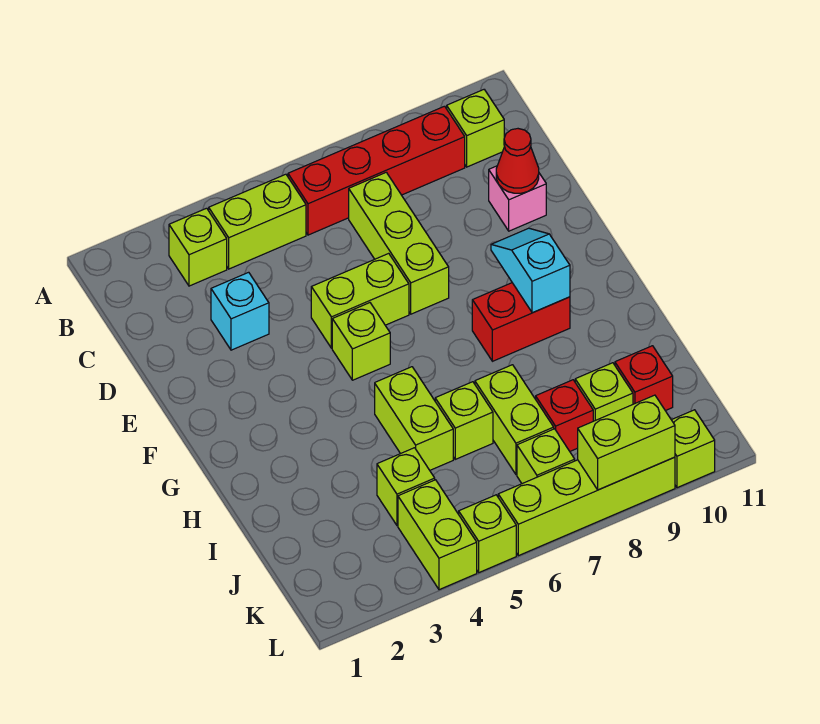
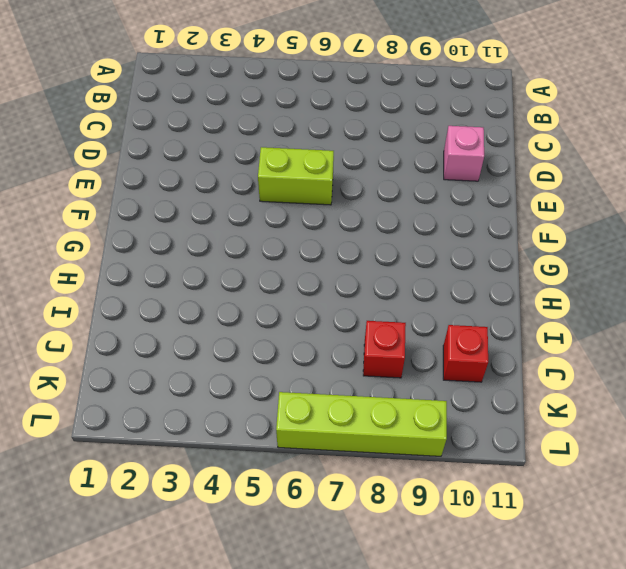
none -> lime 1x1 brick [169,208,227,286]
none -> lime 1x2 brick [209,174,306,269]
none -> red 1x4 brick [288,106,465,235]

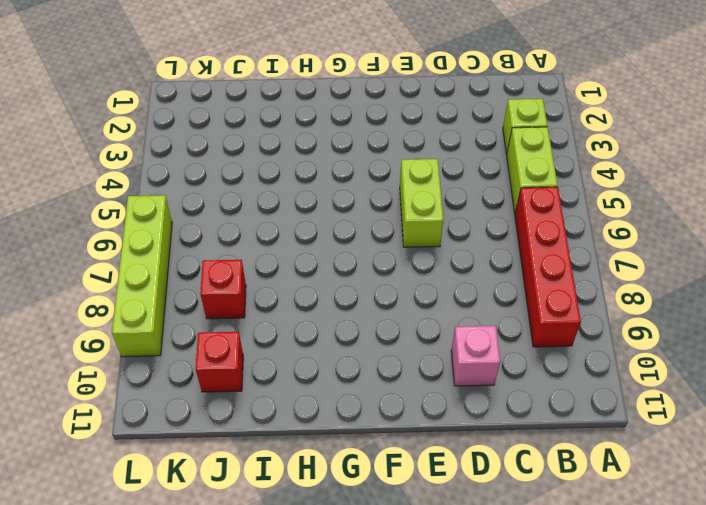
none -> lime 1x1 brick [447,90,504,167]
none -> lime 1x3 brick [349,172,449,314]
none -> cyan 1x1 brick [211,272,269,350]

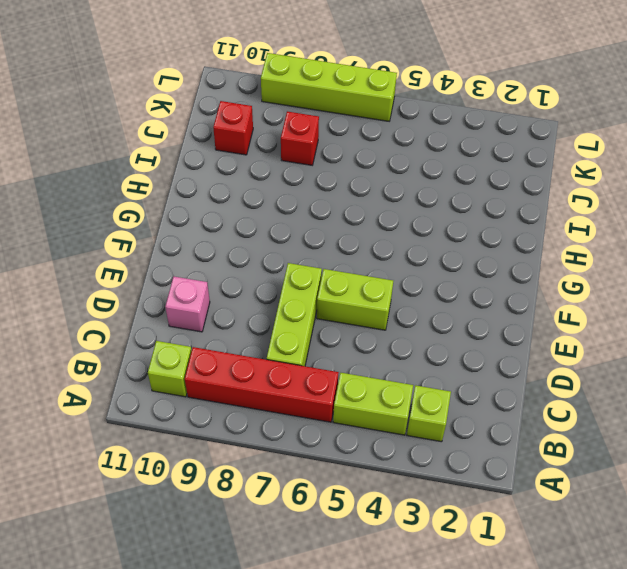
none -> cyan 1x1 brick [211,272,269,350]
none -> lime 1x1 brick [332,303,390,380]
none -> red 1x2 brick [472,283,570,361]

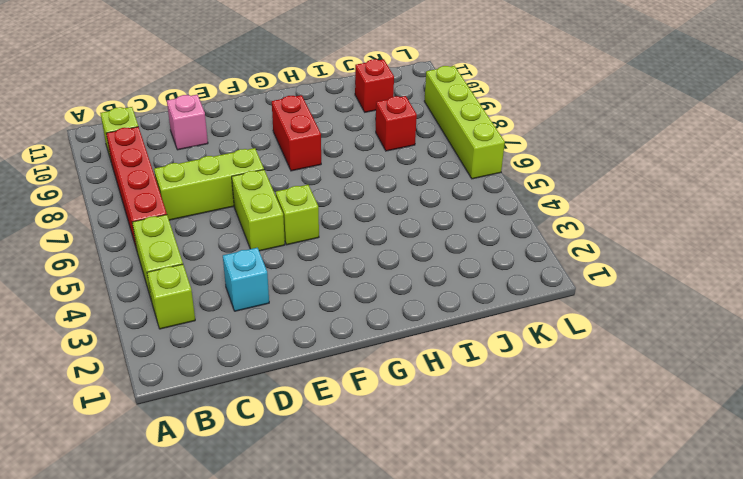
none -> lime 1x2 brick [375,367,453,470]
none -> lime 1x1 brick [435,382,493,459]
none -> lime 1x2 brick [475,365,554,474]

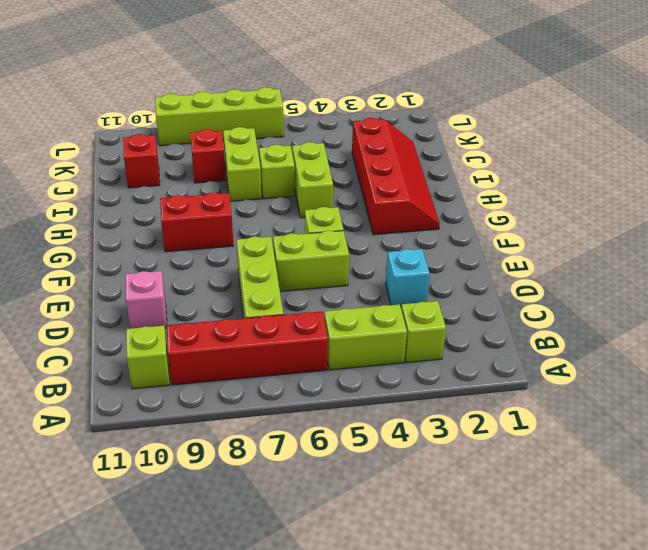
red 2x4 slope [352,118,440,235] -> none
none -> lime 1x1 brick [377,448,435,525]
none -> lime 1x1 brick [575,363,633,421]
none -> lime 1x2 brick [398,480,477,590]

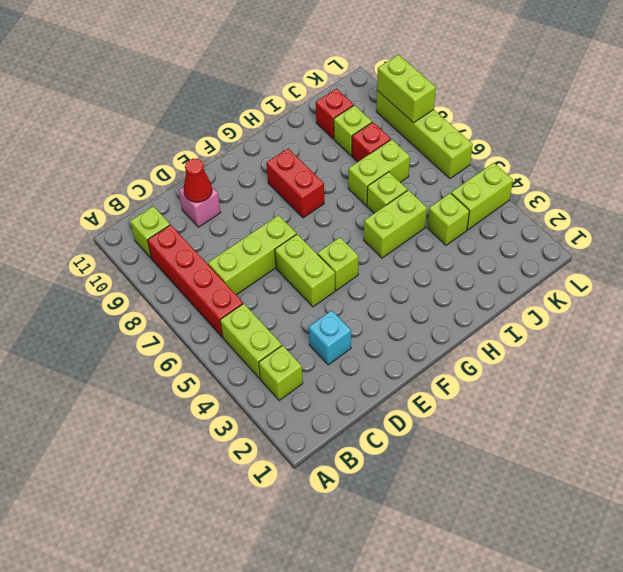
none -> lime 1x1 brick [517,429,575,484]
none -> lime 1x1 brick [459,495,516,572]
none -> lime 1x1 brick [672,410,715,488]

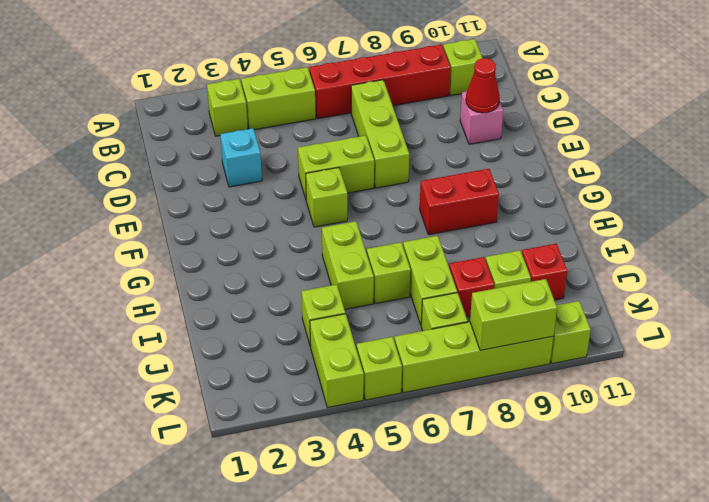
none -> cyan 1x2 slope [491,228,570,313]

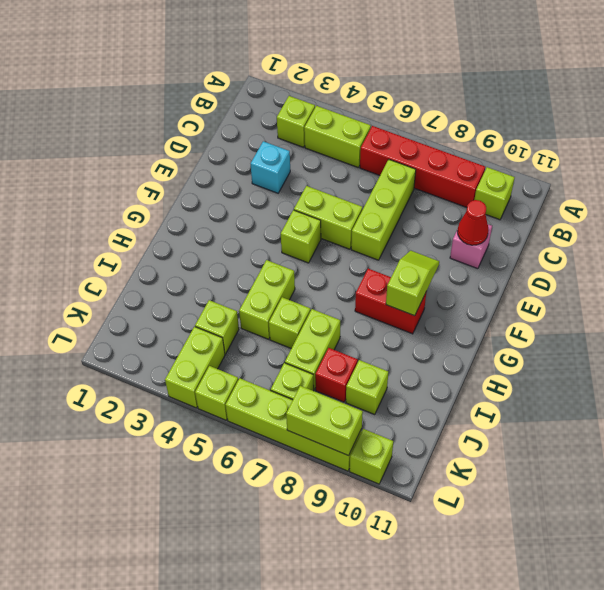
lime 1x2 slope [386,251,439,316] -> cyan 1x2 slope [491,228,570,313]
none -> red 1x1 brick [615,346,673,411]

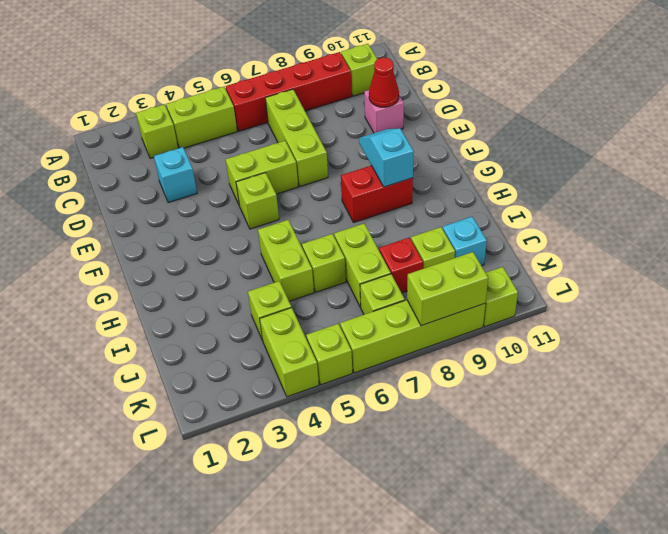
cyan 1x1 brick [443,217,487,266] -> red 1x1 brick [615,346,673,411]

